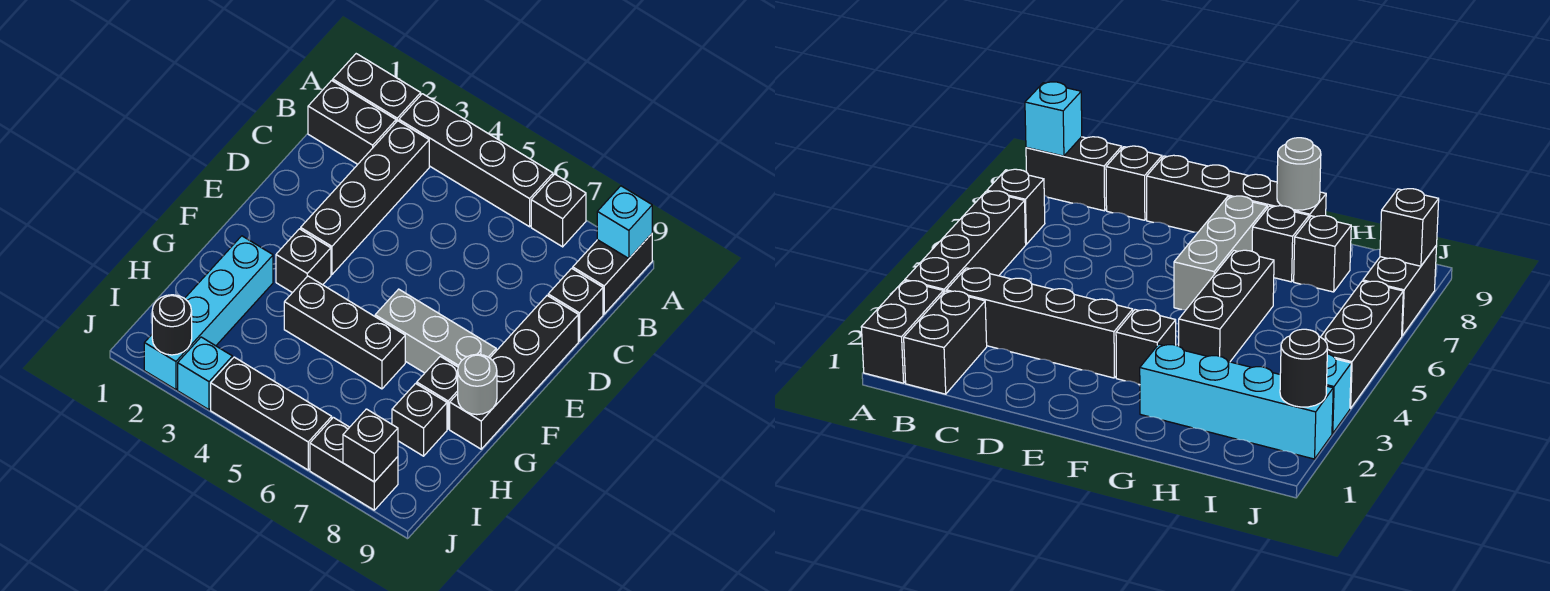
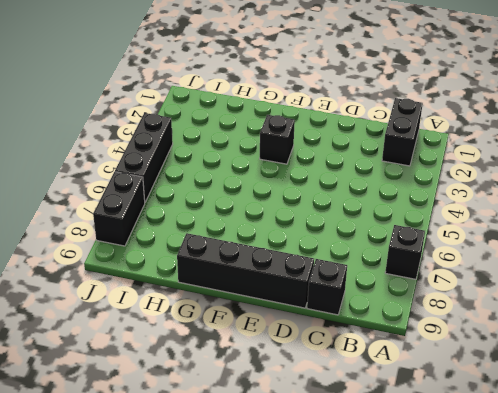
none -> black 1x2 brick [333,54,421,122]
none -> black 1x4 brick [399,94,553,227]
none -> black 1x2 brick [573,234,652,314]

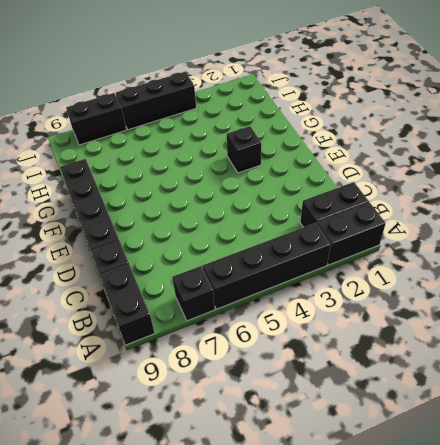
none -> black 1x4 brick [301,121,429,274]
none -> grey 1x3 brick [375,289,496,373]
none -> cyan 1x4 brick [144,236,273,390]

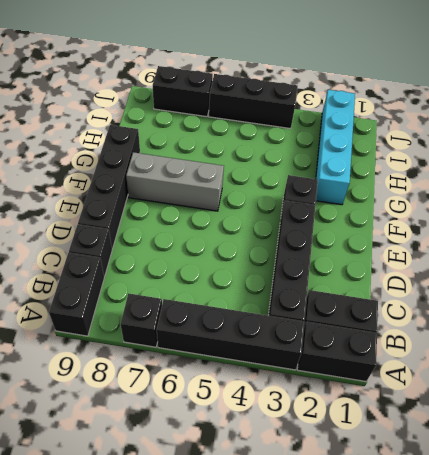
none -> black 1x3 brick [284,276,405,389]
none -> black 1x1 brick [417,356,458,429]
none -> black 1x1 brick [392,383,447,456]

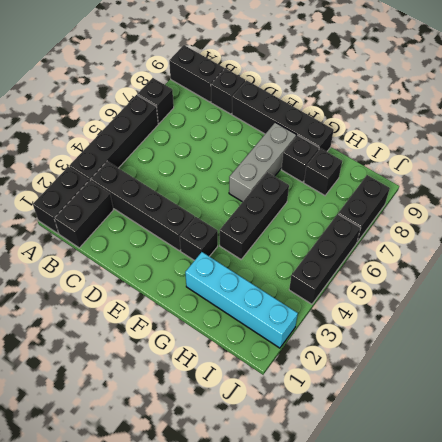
none -> cyan 1x1 brick [178,337,232,410]
none -> cyan 1x1 brick [597,186,652,259]
none -> grey 1x1 round brick [458,354,497,415]

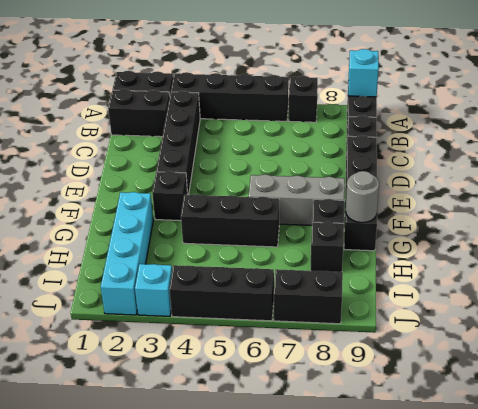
none -> black 1x1 round brick [152,295,192,355]
none -> black 1x1 brick [343,409,398,482]

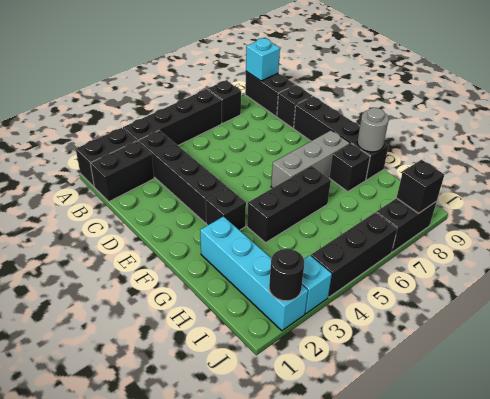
none -> black 1x1 brick [392,383,447,456]

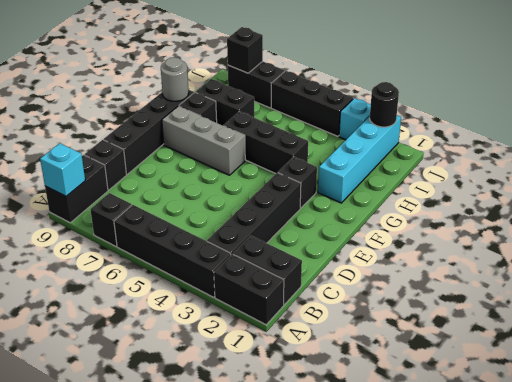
black 1x2 brick [196,79,254,126] -> black 1x1 brick [392,383,447,456]

